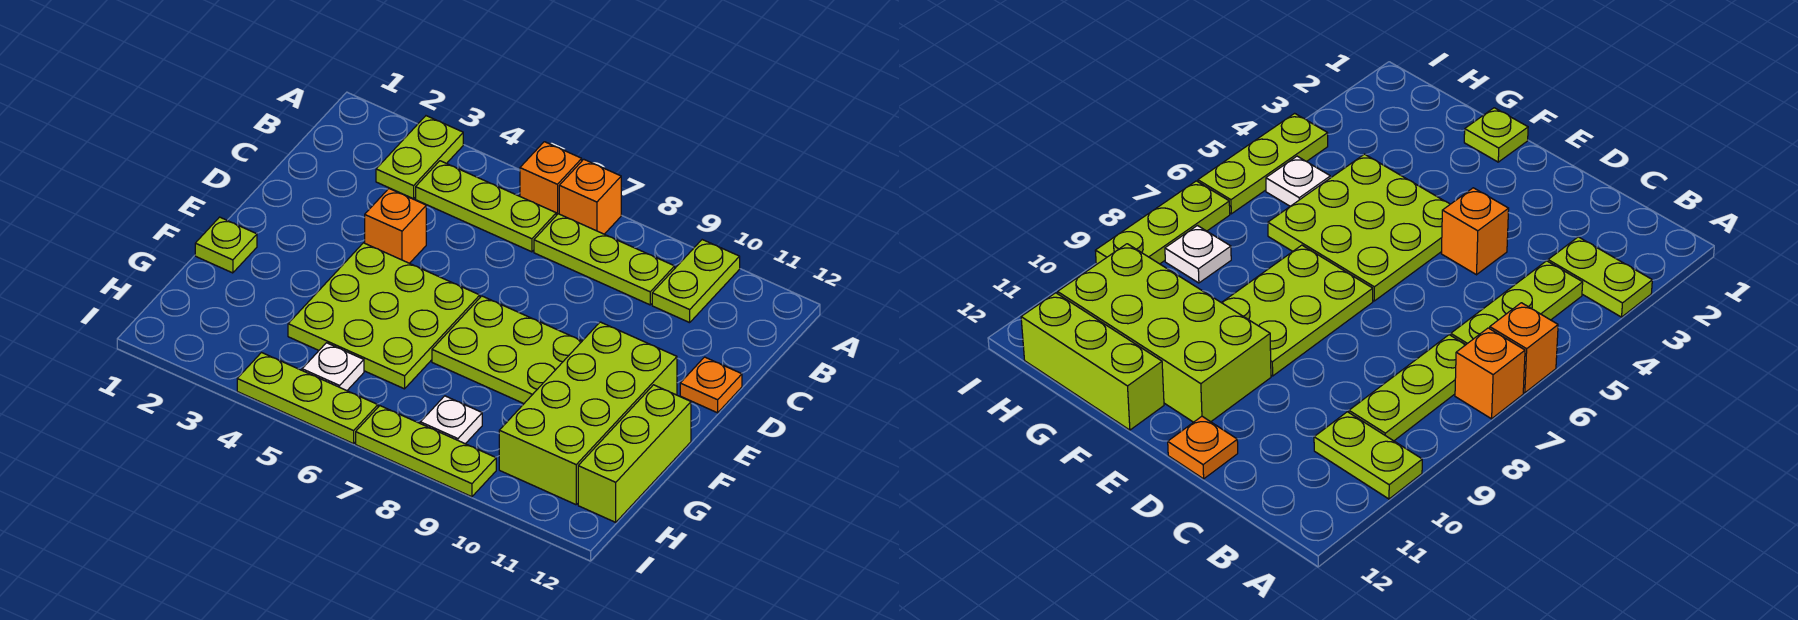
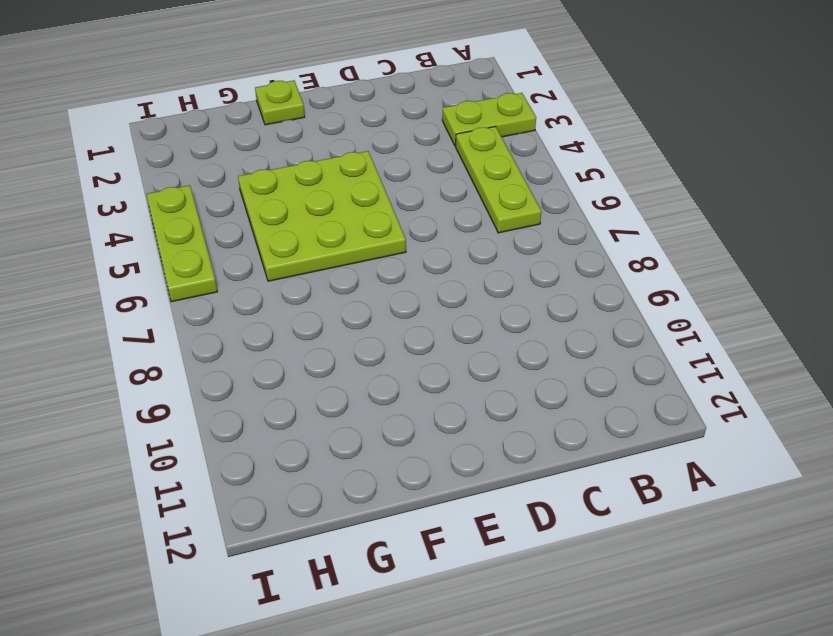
none -> orange 1x1 brick [520,142,582,215]
none -> orange 1x1 brick [559,159,621,234]
none -> lime 1x2 plate [652,240,740,323]

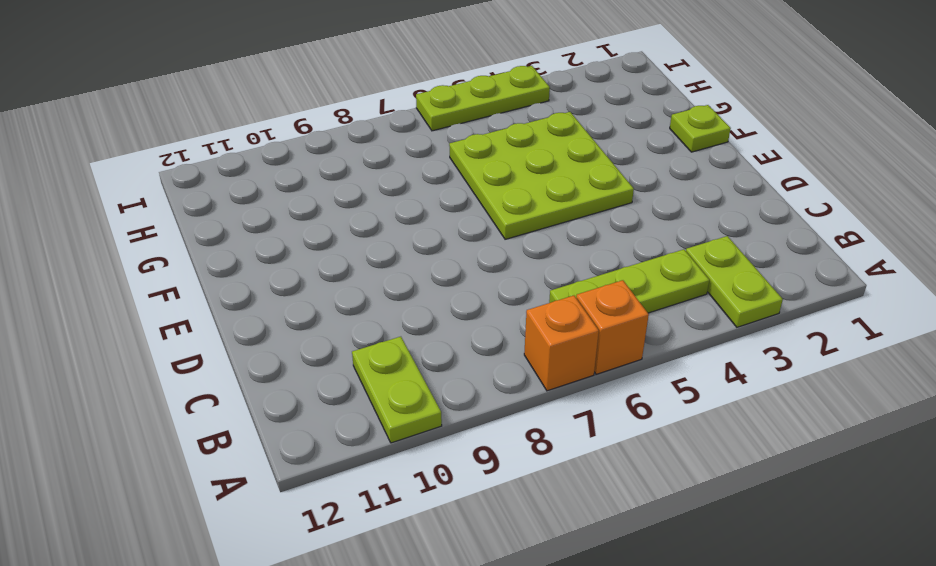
none -> lime 1x3 plate [534,214,675,305]
none -> orange 1x1 brick [365,189,426,263]
none -> orange 1x1 plate [680,357,742,413]

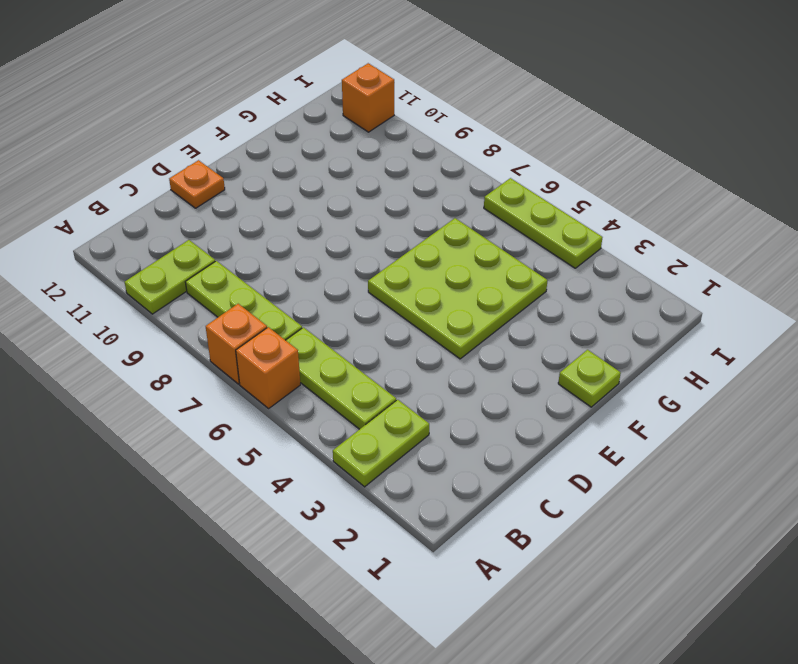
orange 1x1 brick [342,63,394,132] -> orange 1x1 brick moved to [365,189,426,263]
none -> lime 2x3 plate [432,296,582,404]
none -> lime 2x4 brick [499,322,677,505]
none -> lime 1x3 brick [578,385,691,522]

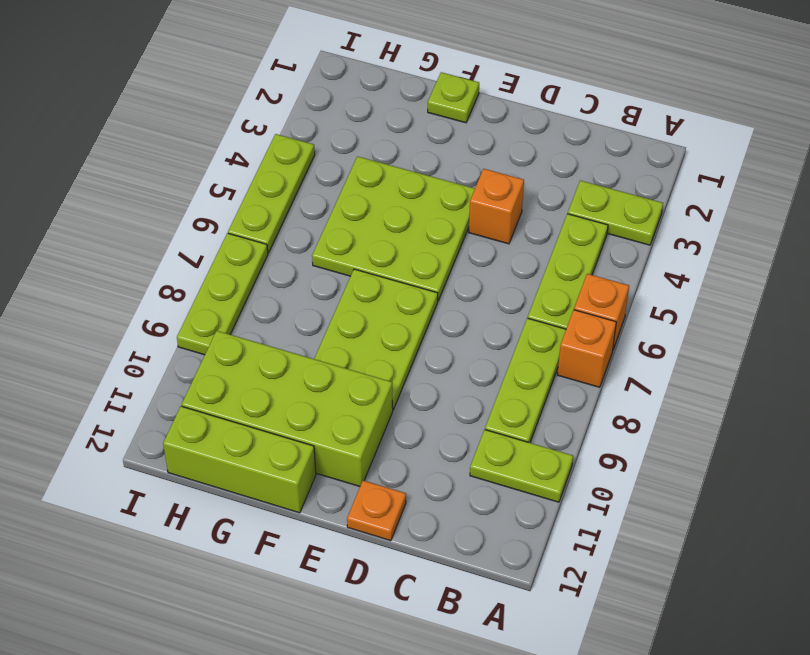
none -> white 1x1 plate [302,343,364,391]
none -> white 1x1 plate [420,396,482,444]

